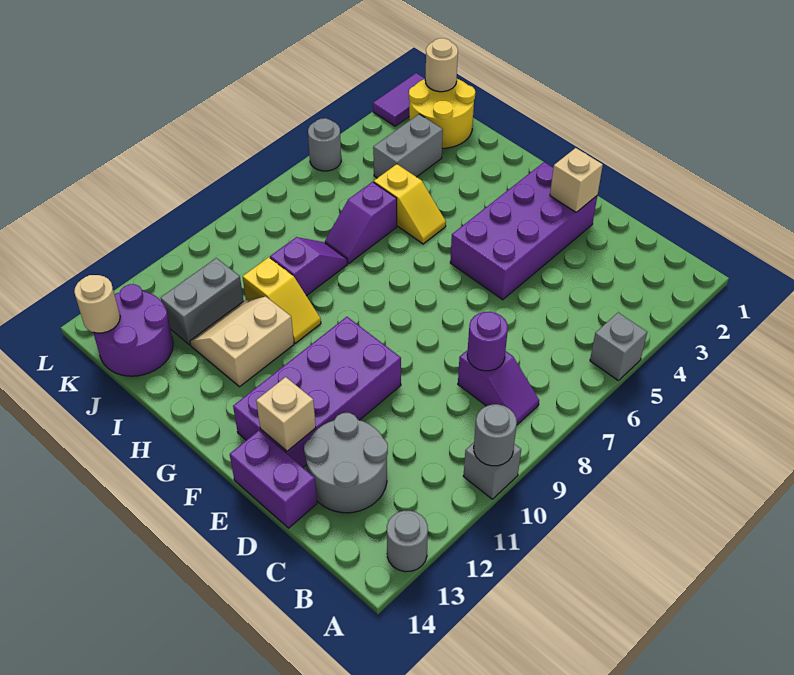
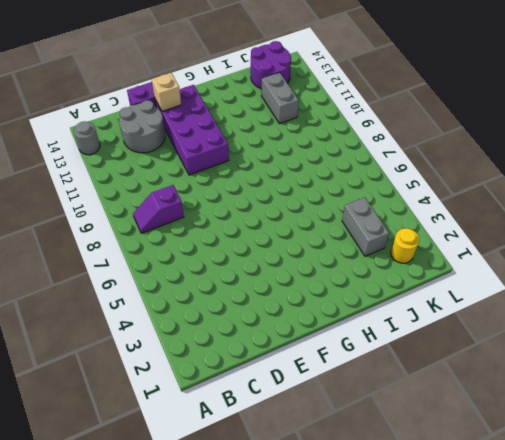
yellow 1x1 round brick [391,228,419,263] -> yellow 2x2 round brick [409,79,475,148]
none -> grey 1x1 brick [590,313,647,381]
none -> grey 1x1 brick [463,443,521,499]
none -> purple 2x4 brick [450,162,597,300]

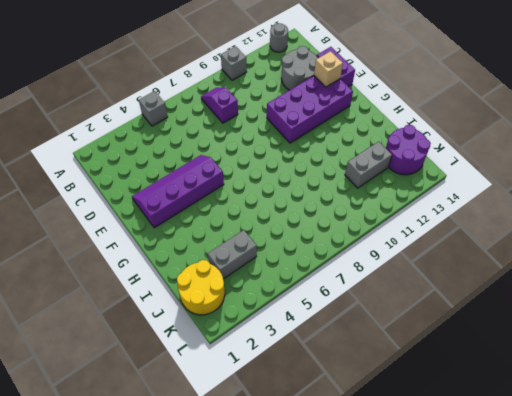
purple 2x4 slope [132,155,224,228] -> purple 2x4 brick [450,162,597,300]
none -> yellow 1x2 slope [374,164,446,244]
none -> yellow 1x2 slope [243,257,321,343]
none -> tan 2x2 slope [190,297,294,387]

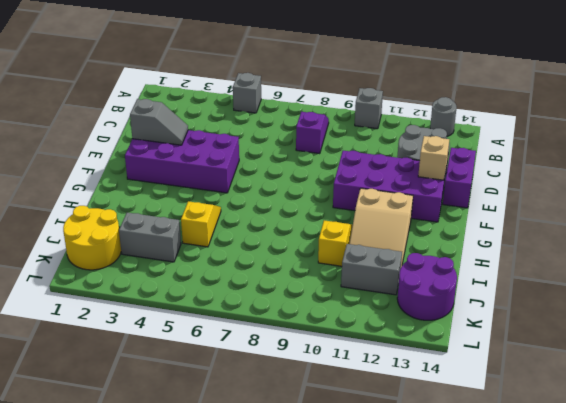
grey 1x2 slope [130,99,188,145] -> tan 1x1 brick [550,148,603,212]
tan 2x3 slope [349,188,413,267] -> tan 2x2 slope [190,297,294,387]
none -> purple 1x2 slope [325,182,397,263]
none -> purple 1x2 slope [270,237,347,296]
none -> purple 1x2 tile [373,73,425,126]

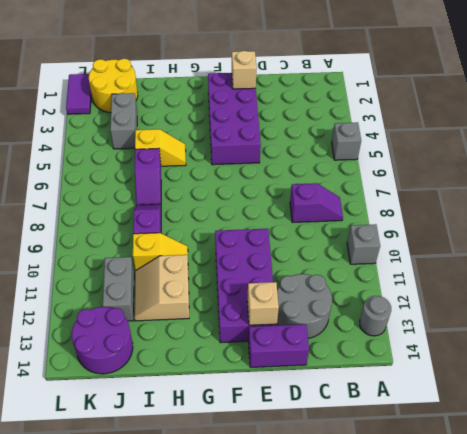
none -> grey 1x1 round brick [308,118,341,171]
none -> grey 1x1 round brick [474,404,517,466]
none -> purple 1x1 round brick [467,312,508,371]

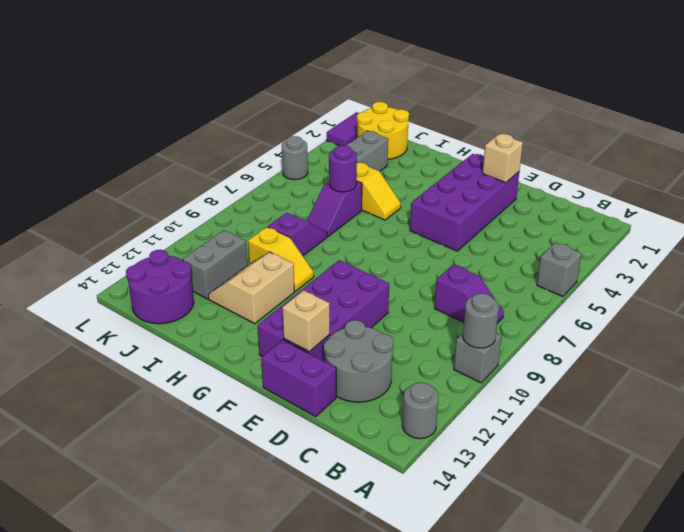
purple 1x1 round brick [329,145,357,192] -> purple 1x1 round brick moved to [467,312,508,371]
none -> tan 1x1 round brick [425,38,458,92]
none -> tan 1x1 round brick [74,275,120,333]

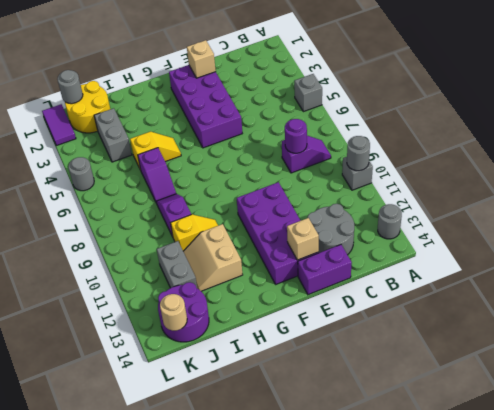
grey 1x1 round brick [57,70,83,104] -> tan 1x1 round brick [425,38,458,92]

